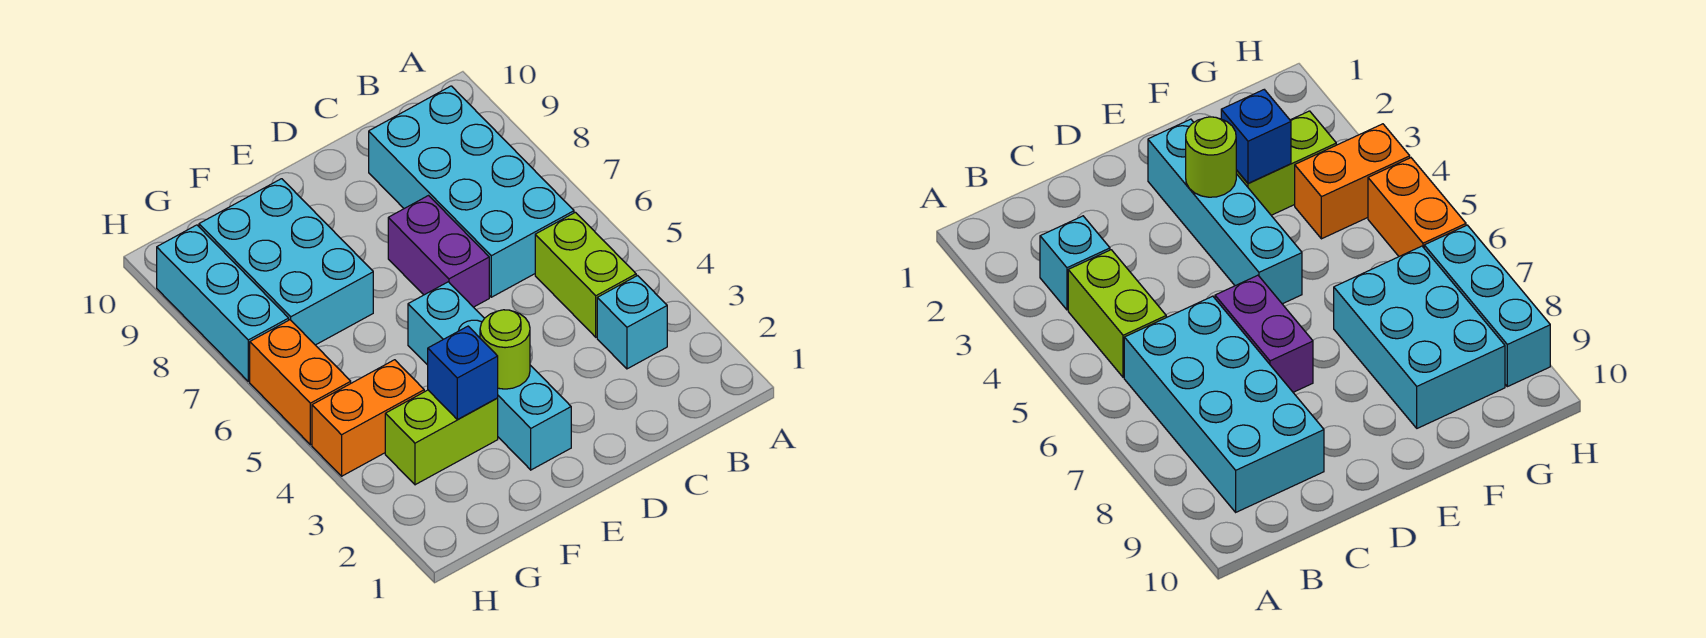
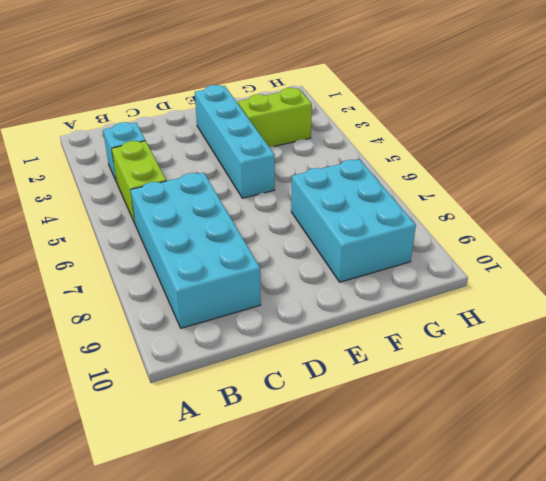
none -> purple 1x2 brick [388,196,489,307]
none -> orange 1x2 brick [312,360,424,476]
none -> orange 1x2 brick [250,320,351,445]

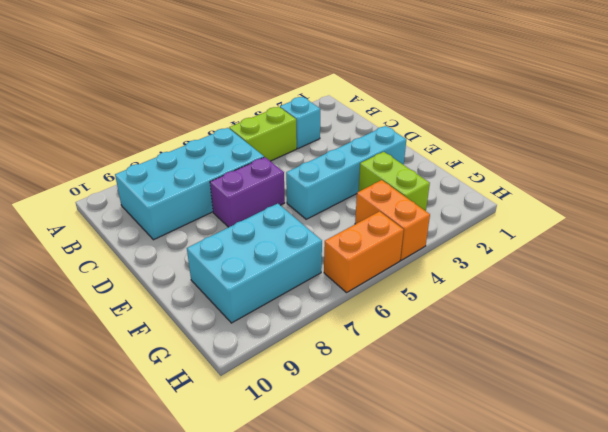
none -> cyan 1x3 brick [157,225,289,381]
none -> lime 1x1 round brick [480,310,530,389]
none -> blue 1x1 brick [428,326,498,419]

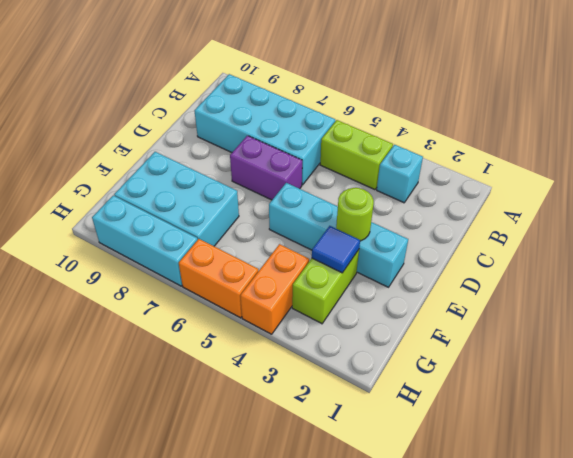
blue 1x1 tile [312,226,360,273] -> blue 1x1 brick [428,326,498,419]

